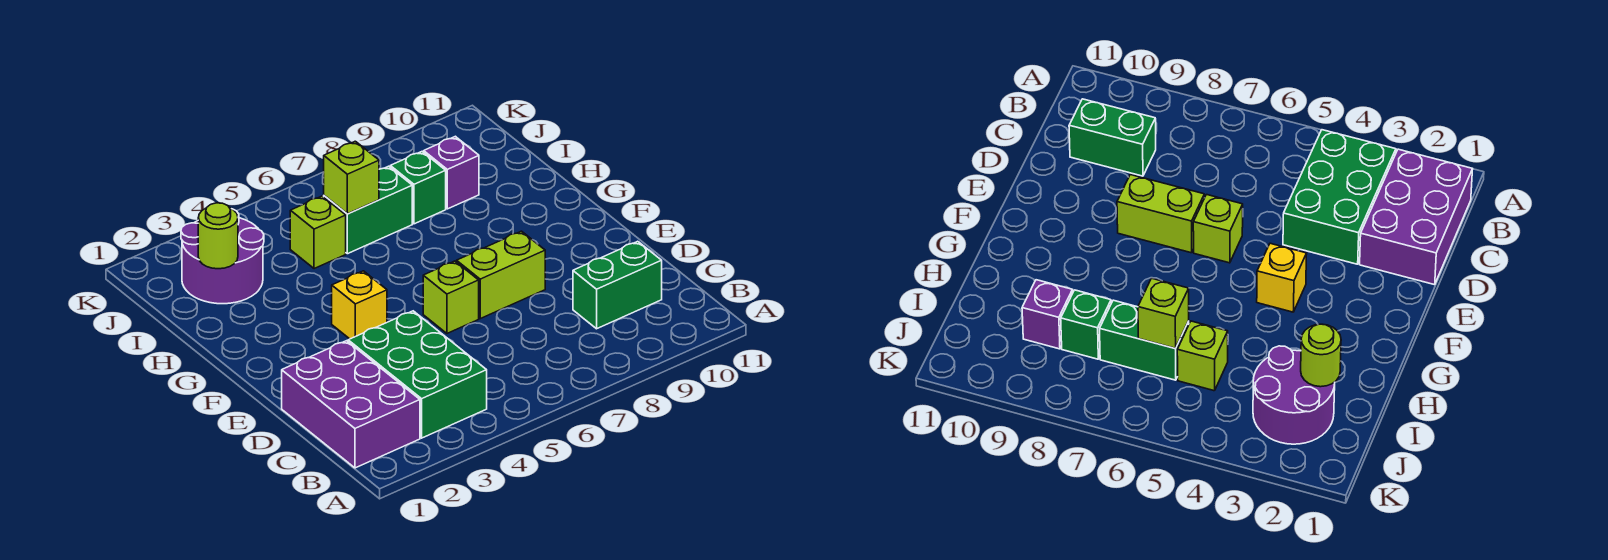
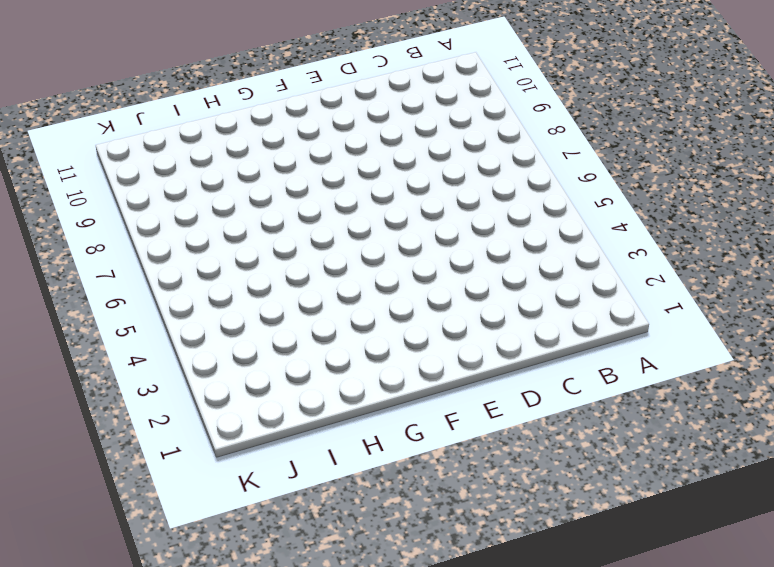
none -> purple 2x3 brick [282,341,420,468]
none -> green 2x3 brick [348,311,487,438]
none -> green 1x2 brick [573,241,662,329]

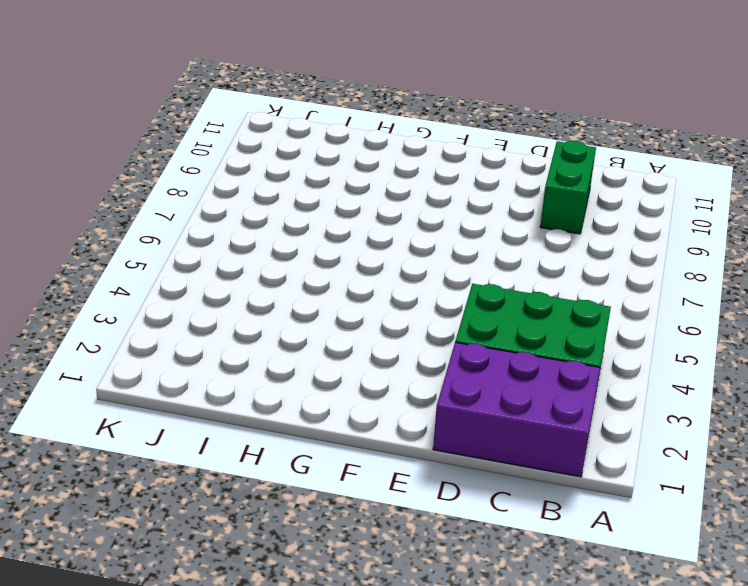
none -> lime 1x1 brick [423,261,479,333]
none -> lime 1x2 brick [457,231,545,319]
none -> yellow 1x1 brick [332,271,387,339]

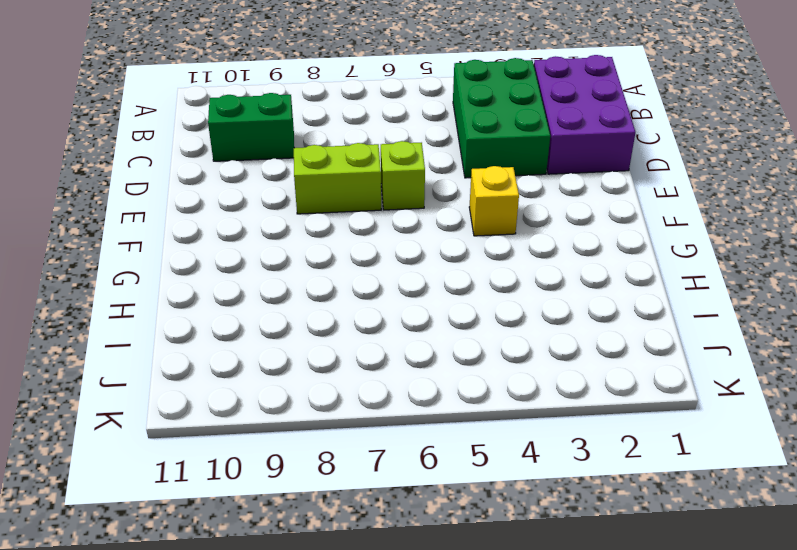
none -> purple 2x2 round brick [181,209,264,304]
none -> lime 1x1 brick [290,196,346,269]
none -> green 1x2 brick [324,166,412,254]

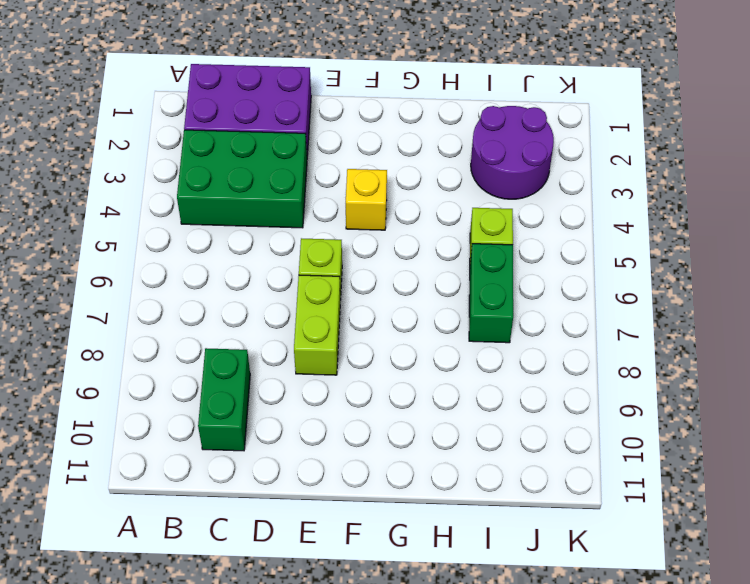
none -> green 1x1 brick [390,152,446,224]
none -> purple 1x1 brick [424,136,479,209]
none -> lime 1x1 round brick [198,203,238,269]

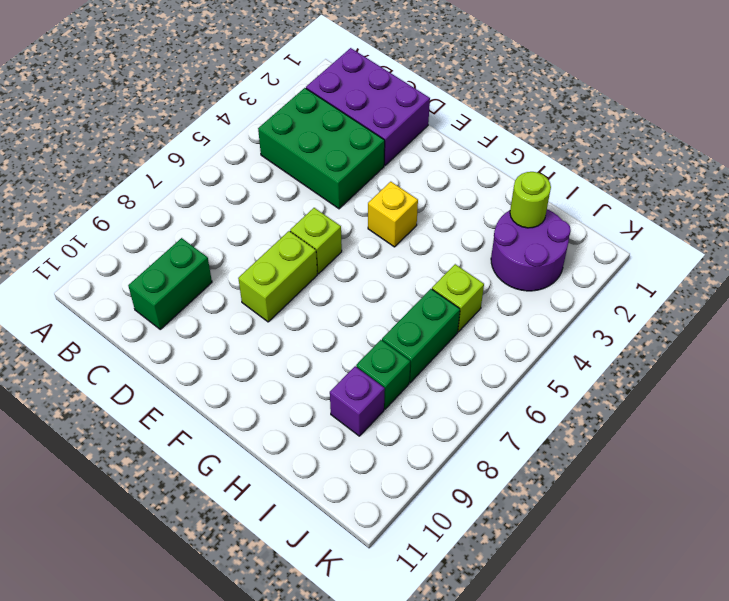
none -> lime 1x1 brick [324,141,379,214]

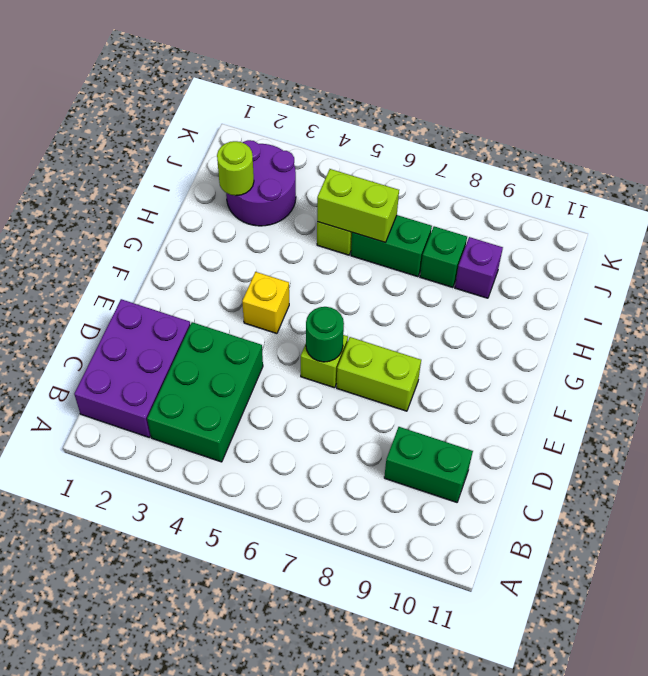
green 1x1 round brick [306,307,344,362] -> none
lime 1x2 brick [317,169,399,242] -> lime 1x1 brick [324,141,379,214]

